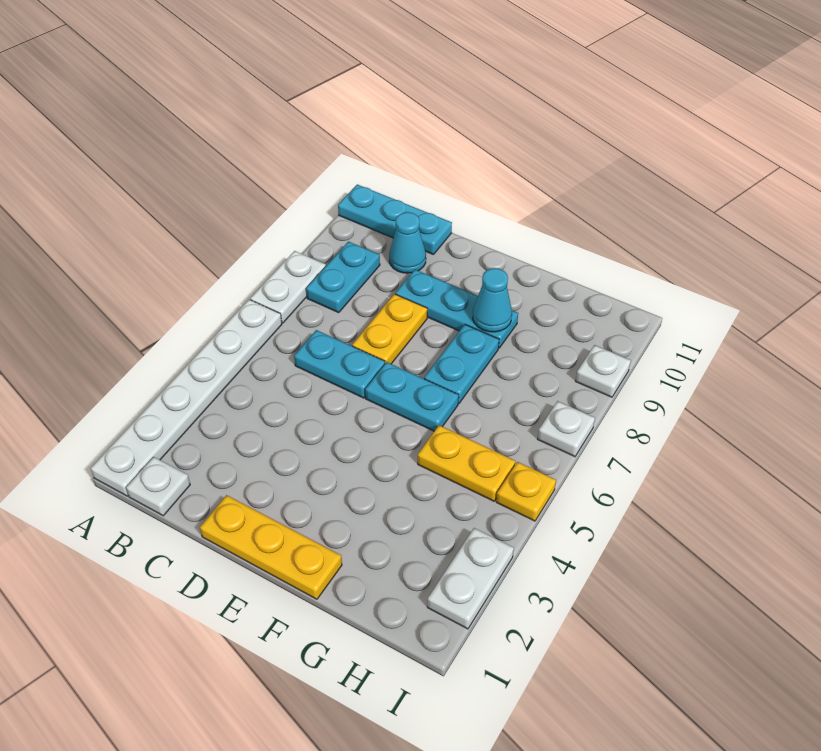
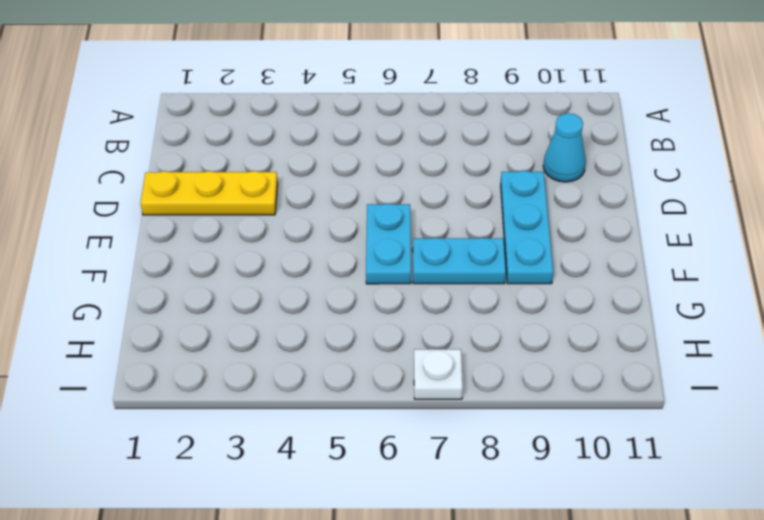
yellow 1x3 plate [141,171,278,215] -> yellow 1x3 plate turned to [200,495,342,599]
none -> white 1x6 plate [91,300,282,496]
none -> white 1x2 plate [250,251,326,323]
none -> cyan 1x3 plate [338,184,452,255]

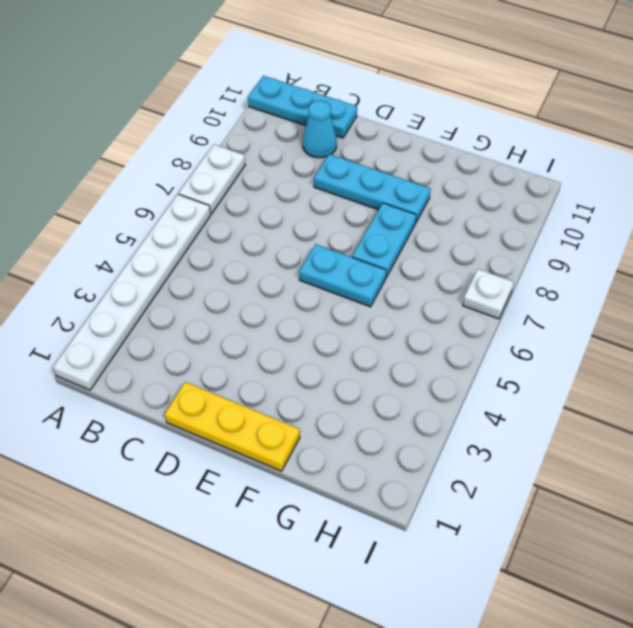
none -> white 1x1 plate [126,457,190,516]
none -> cyan 1x2 plate [306,242,380,313]
none -> cyan 1x2 plate [294,330,385,398]

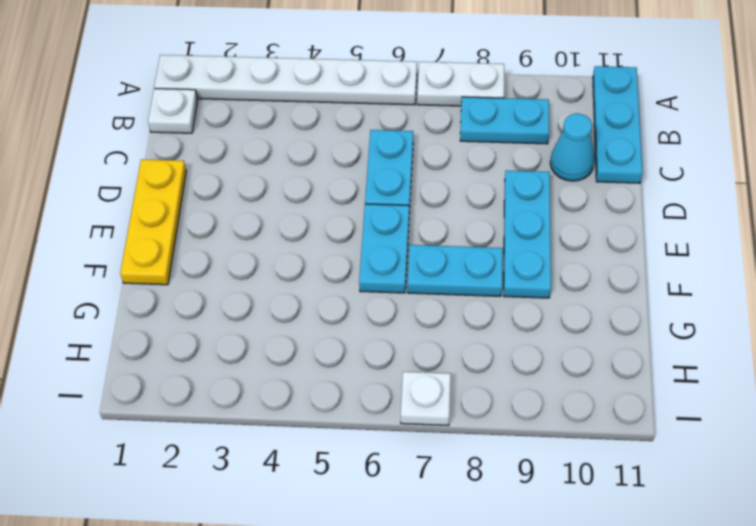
none -> yellow 1x2 plate [352,294,427,364]
none -> yellow 1x2 plate [418,425,515,501]
none -> white 1x2 plate [427,528,514,629]

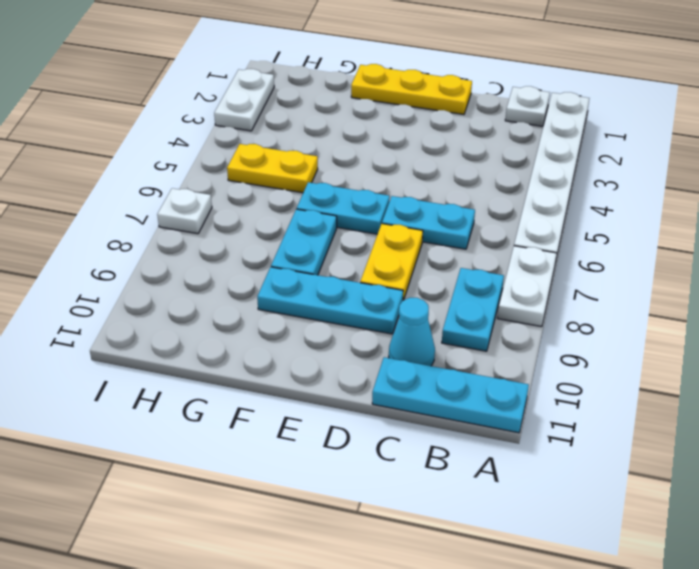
none -> yellow 1x1 plate [496,462,556,521]
none -> white 1x1 plate [576,345,631,397]
none -> cyan 1x1 cone [473,268,512,332]

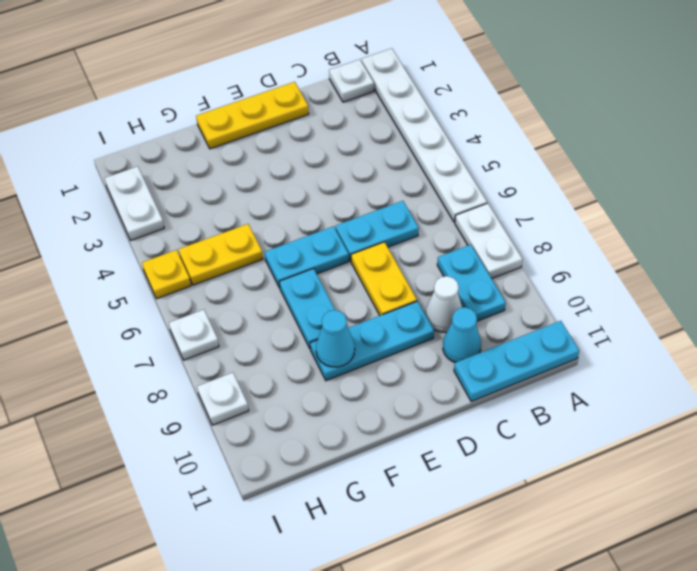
white 1x1 cone [426,276,462,332] -> none

